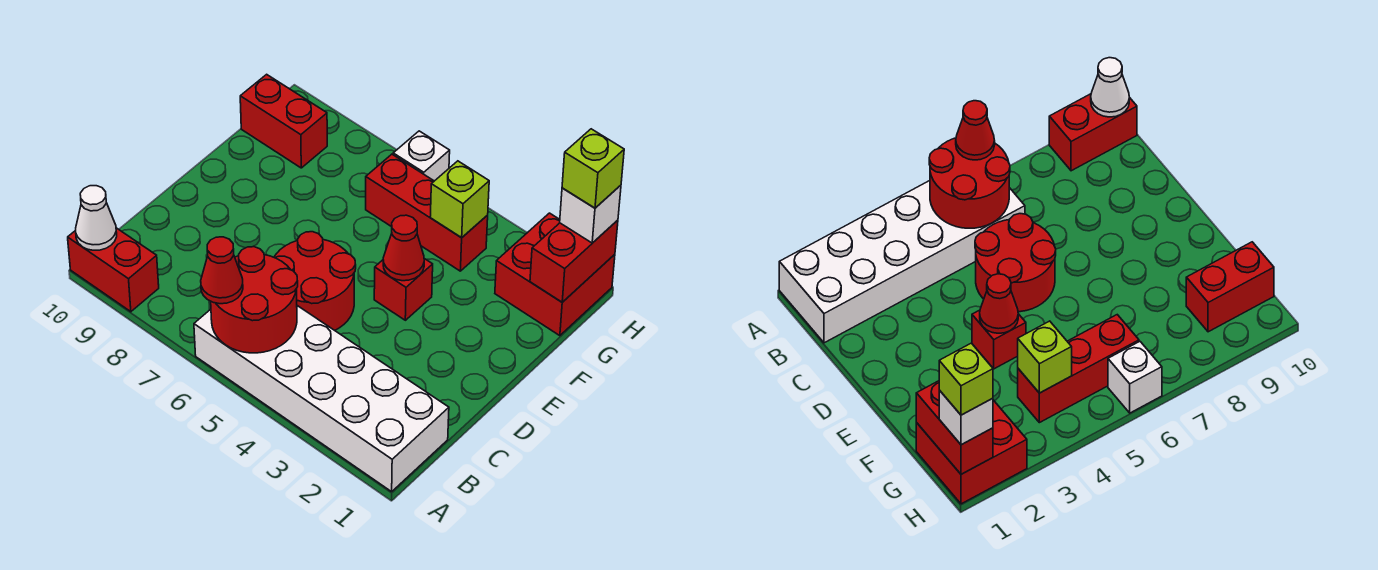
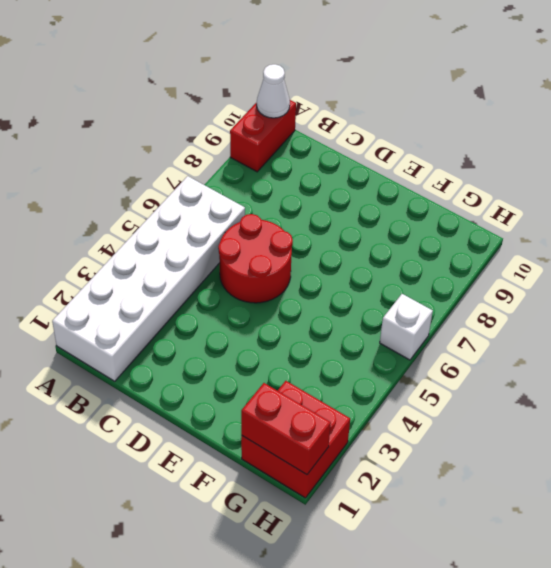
none -> red 1x1 brick [374,259,433,320]
none -> red 1x3 brick [366,154,488,271]
none -> red 1x2 brick [240,74,327,168]

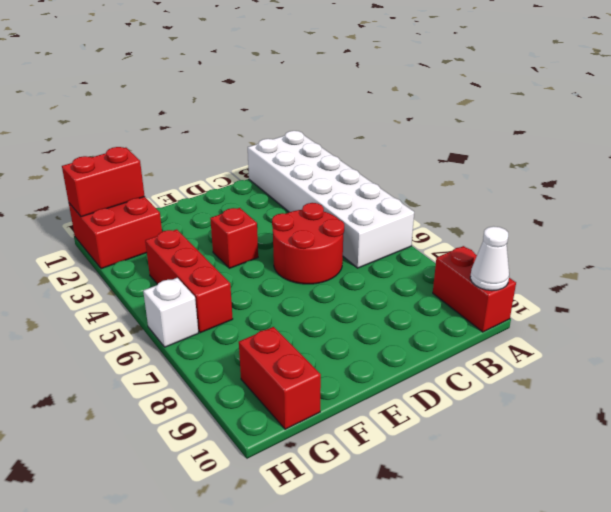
none -> red 2x2 round brick [211,247,298,353]
none -> red 1x1 cone [383,215,424,281]
none -> lime 1x1 brick [430,161,489,238]

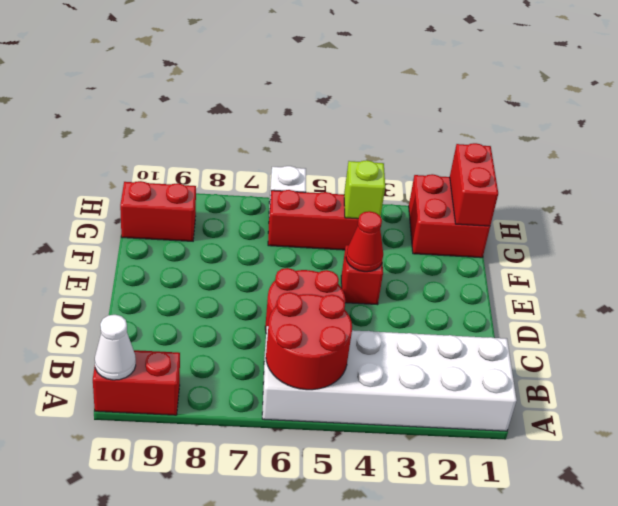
none -> red 1x1 cone [201,237,243,304]
none -> white 1x1 brick [560,185,621,243]
none -> lime 1x1 brick [562,129,624,208]

